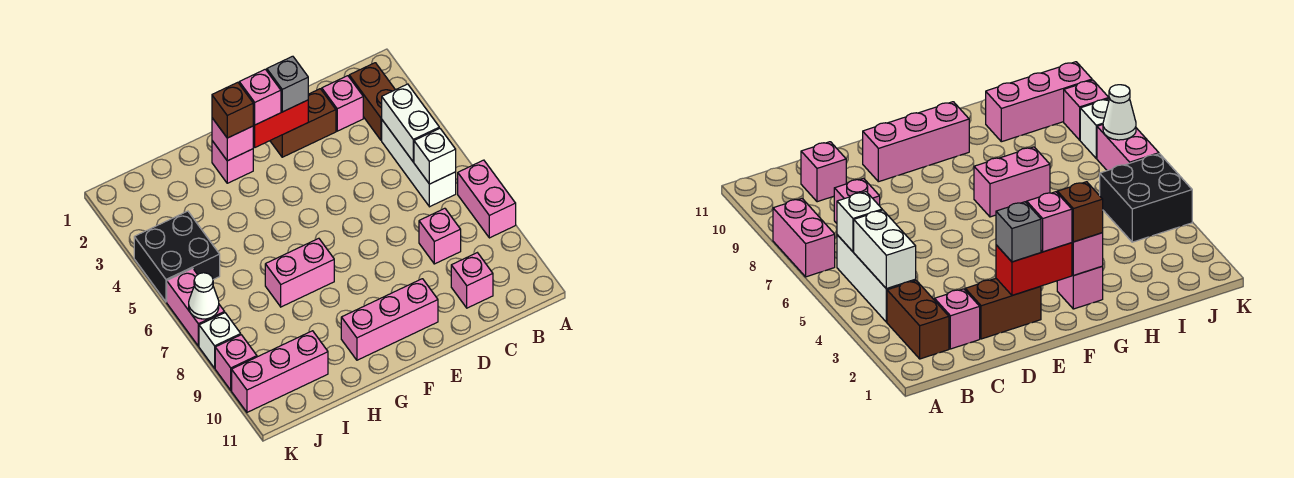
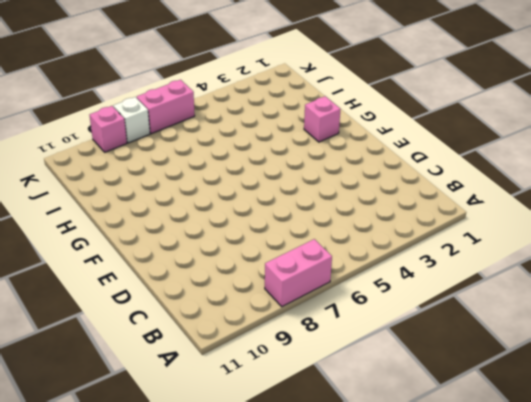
none -> brown 1x2 brick [349,63,395,140]
none -> white 1x3 brick [382,120,456,207]
none -> pink 1x1 brick [322,76,363,131]

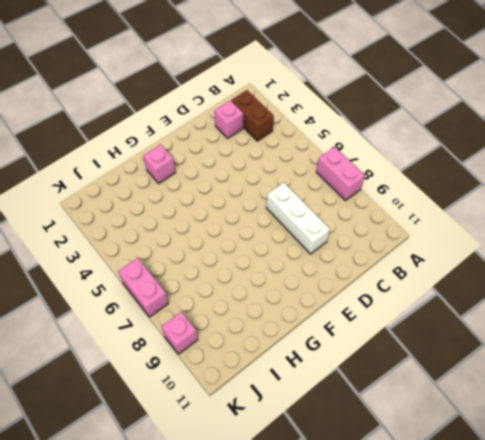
white 1x3 brick [266,183,330,254] -> white 1x3 brick moved to [382,120,456,207]
none -> pink 1x1 brick [419,208,461,264]
none -> pink 1x1 brick [451,253,493,308]
none -> brown 1x2 brick [270,89,336,157]

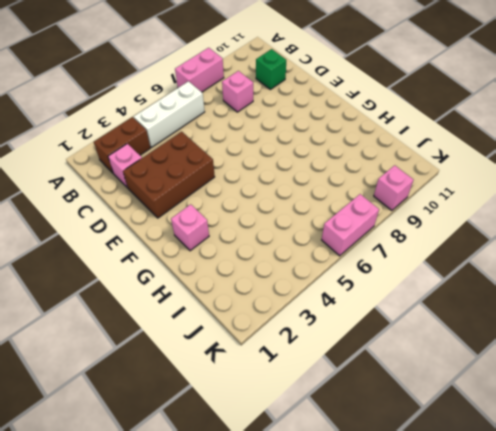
green 1x1 brick [256,49,286,89] -> pink 1x1 brick [451,253,493,308]
brown 2x3 brick [123,132,215,218] -> brown 1x2 brick [270,89,336,157]
none -> pink 1x3 brick [341,279,438,360]
none -> pink 1x2 brick [265,238,334,307]
none -> pink 1x3 brick [232,331,328,412]

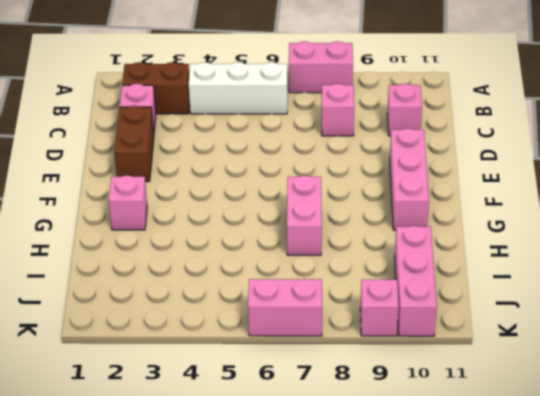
none -> black 2x2 brick [134,211,220,302]
none -> white 1x1 brick [199,313,241,368]
none -> white 1x2 brick [382,84,439,162]

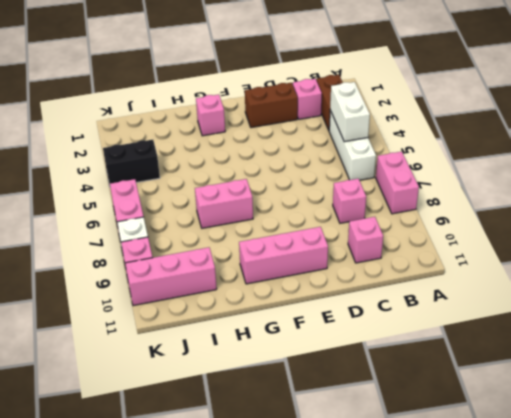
black 1x2 brick [103,140,160,186] -> black 2x2 brick [134,211,220,302]
none -> white 1x1 brick [414,128,456,184]
none -> red 1x2 brick [253,100,308,147]
none -> pink 1x1 brick [212,118,253,161]

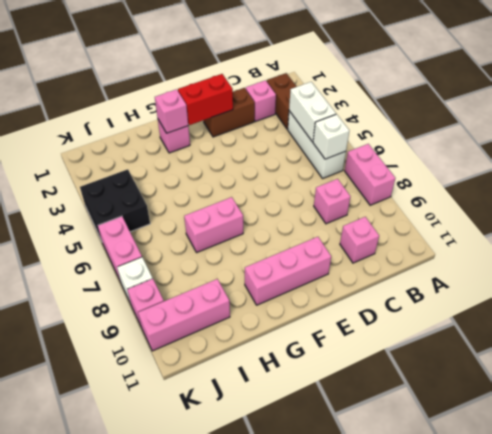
none -> white 1x1 cone [189,273,219,319]
none -> grey 1x1 brick [267,56,308,112]
none -> pink 1x1 brick [239,69,281,125]

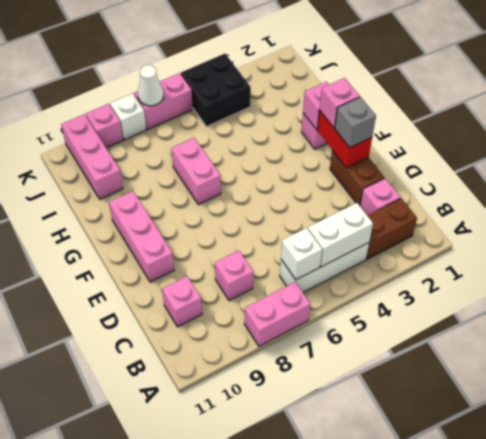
none -> brown 1x1 brick [212,82,253,138]

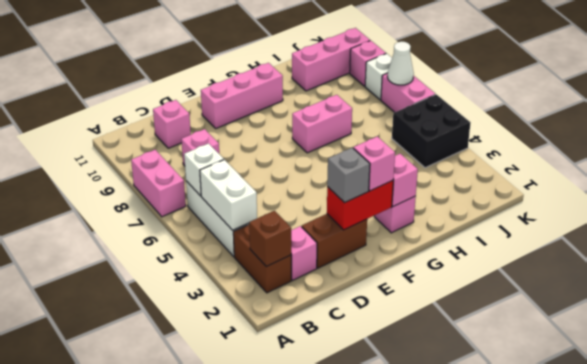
brown 1x1 brick [249,211,291,267] -> brown 1x1 brick moved to [212,82,253,138]

